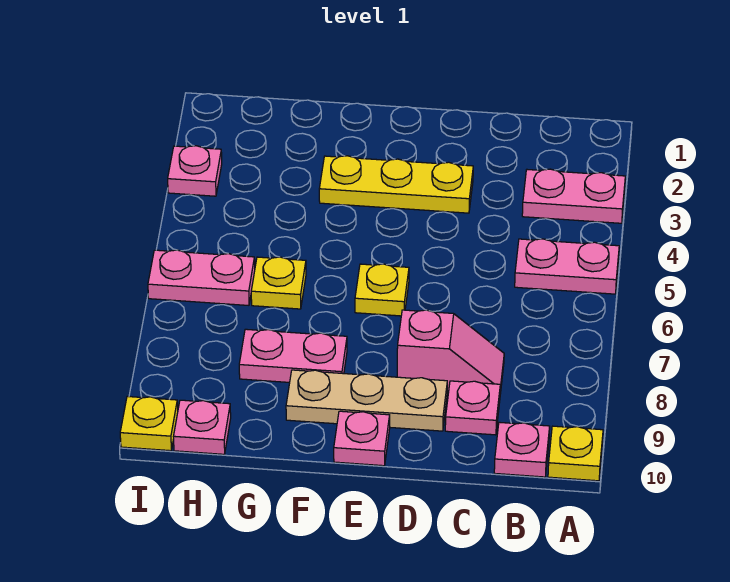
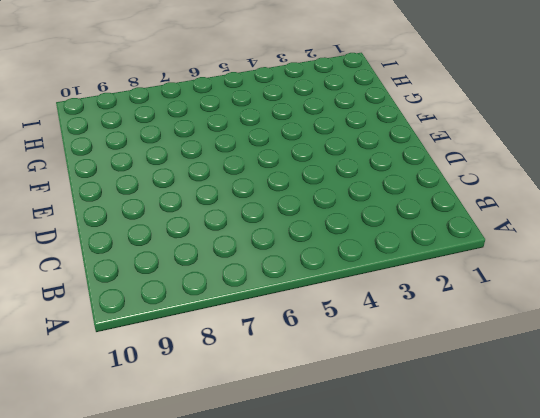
none -> pink 1x2 plate [522,169,625,223]
none -> pink 1x2 plate [515,239,619,294]
none -> yellow 1x1 plate [548,426,603,481]

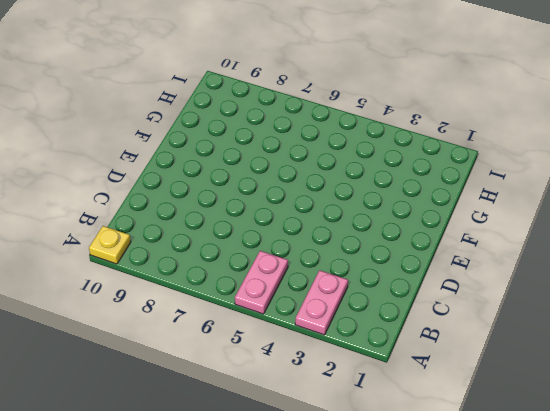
none -> pink 1x1 plate [494,422,550,477]
none -> pink 1x2 slope [397,310,504,394]
none -> pink 1x1 plate [445,381,500,435]

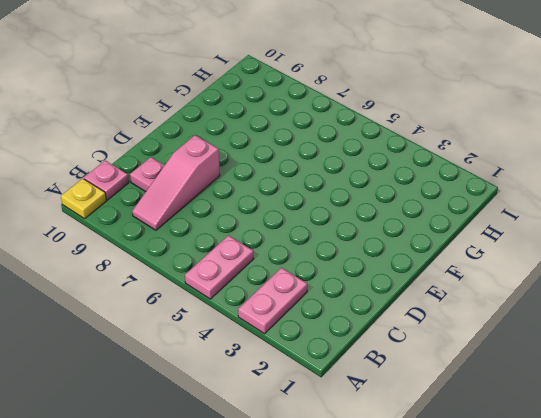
pink 1x3 slope [132,135,220,230] -> pink 1x2 slope [397,310,504,394]
none -> yellow 1x3 plate [319,156,473,213]
none -> tan 1x3 plate [286,370,447,431]
none -> yellow 1x1 plate [355,264,409,316]

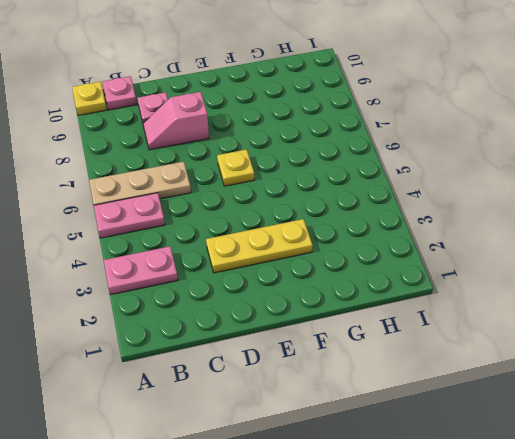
tan 1x3 plate [89,162,191,205] -> tan 1x3 plate moved to [286,370,447,431]
none -> pink 1x1 plate [334,411,390,466]
none -> pink 1x2 plate [239,329,347,382]
none -> yellow 1x1 plate [251,257,306,309]

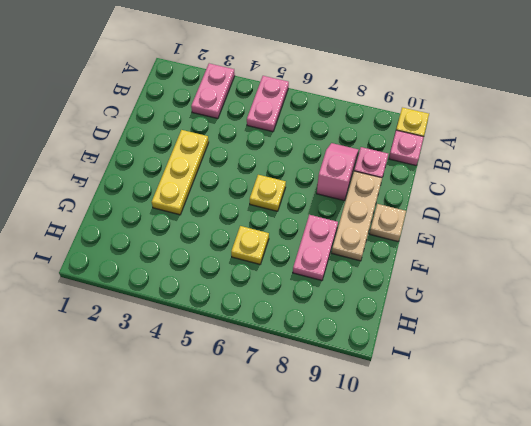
tan 1x1 plate [370,204,406,241] -> pink 1x1 plate [334,411,390,466]
none -> pink 1x2 plate [148,250,255,305]
none -> pink 1x1 plate [174,400,231,454]
none -> pink 1x1 plate [168,146,222,196]

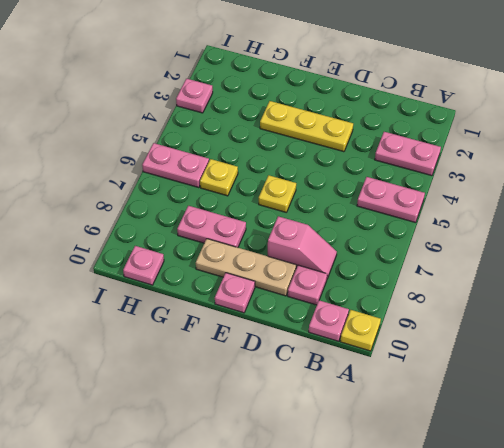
none -> yellow 1x1 plate [120,396,178,451]

